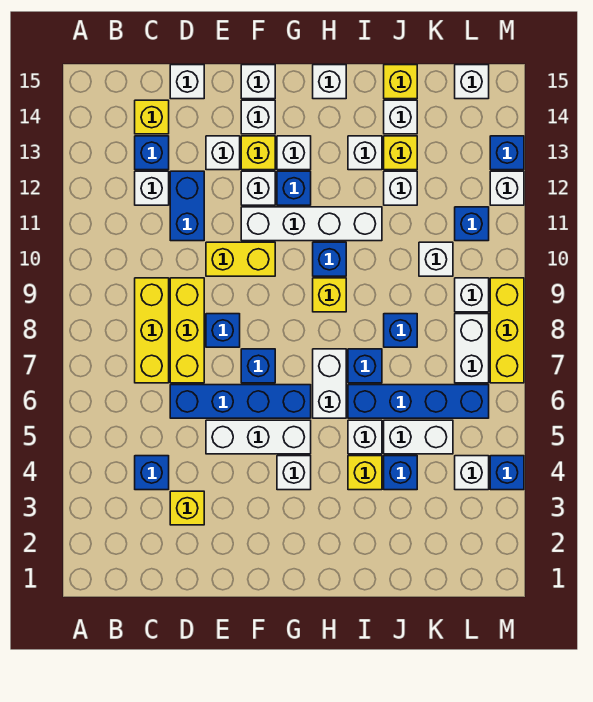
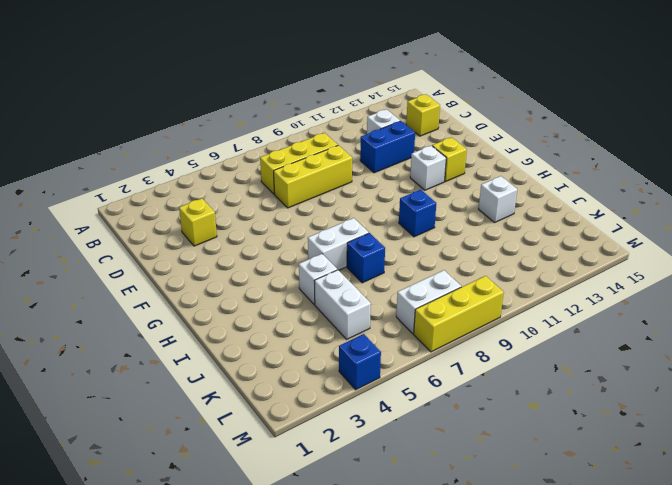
none -> blue 1x1 brick [135,456,169,490]
none -> blue 1x1 brick [135,136,169,170]
none -> blue 1x4 brick [170,385,311,418]
none -> white 1x1 brick [170,65,204,99]

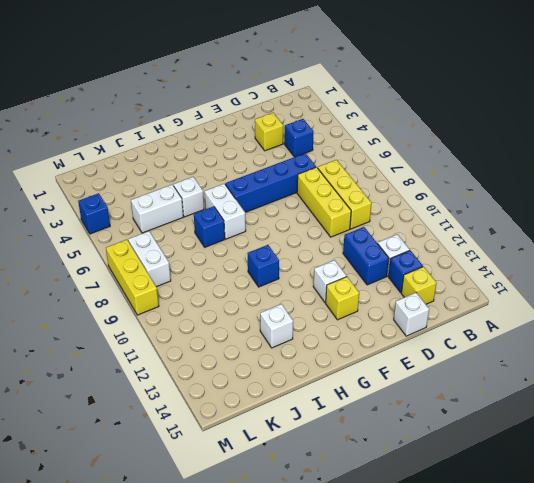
none -> white 1x3 brick [206,420,311,454]
none -> blue 1x1 brick [206,314,240,347]
none -> yellow 1x2 brick [206,242,275,276]
none -> white 1x1 brick [206,136,240,170]

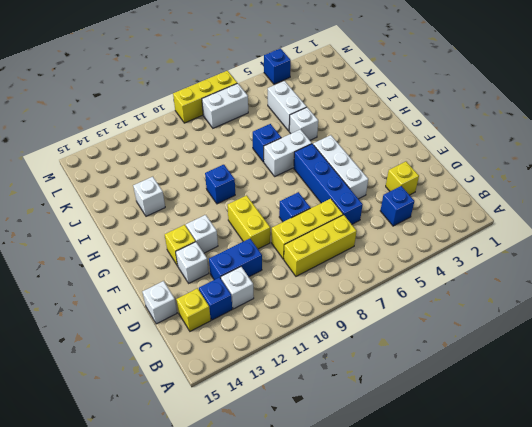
none -> blue 1x1 brick [241,349,275,383]
none -> white 1x4 brick [241,207,382,241]
none -> white 1x1 brick [241,100,275,134]
none -> white 1x1 brick [241,65,275,99]

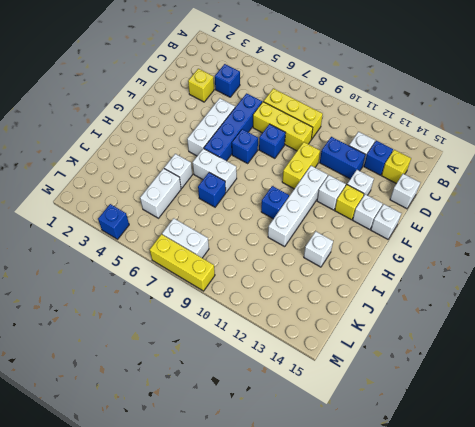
none -> white 1x1 brick [277,456,311,490]
none -> blue 1x1 brick [277,171,311,205]
none -> white 1x1 brick [277,136,311,170]
none -> yellow 1x1 brick [313,278,346,312]

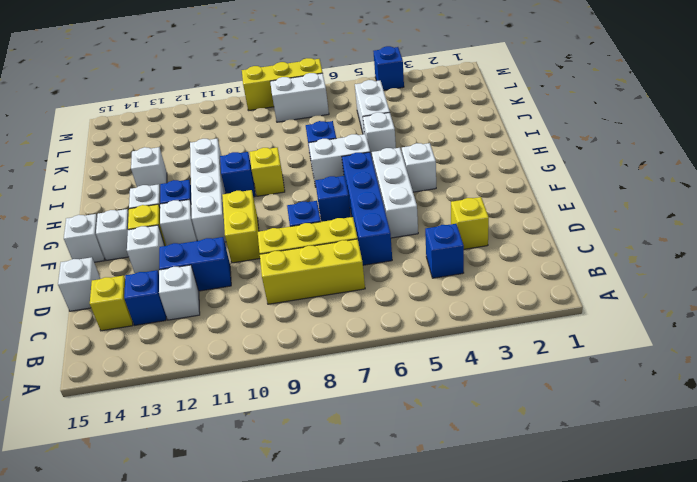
none -> white 1x1 brick [313,65,346,99]
none -> yellow 1x1 brick [348,456,382,490]
none -> blue 1x4 brick [348,385,489,418]
none -> blue 1x1 brick [384,456,417,490]

